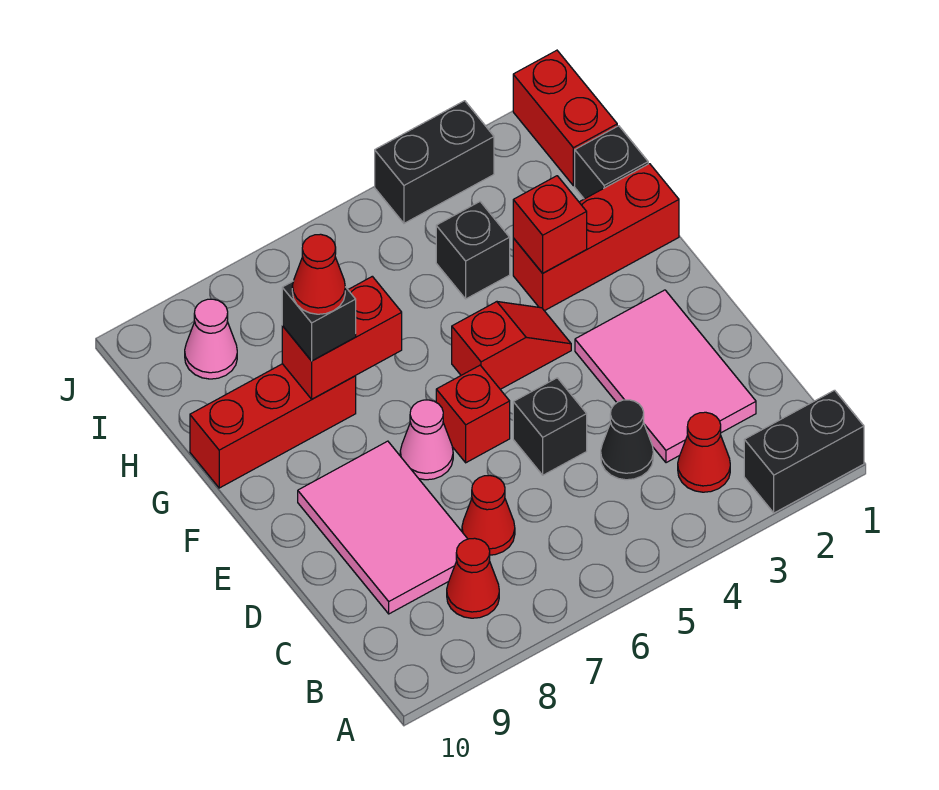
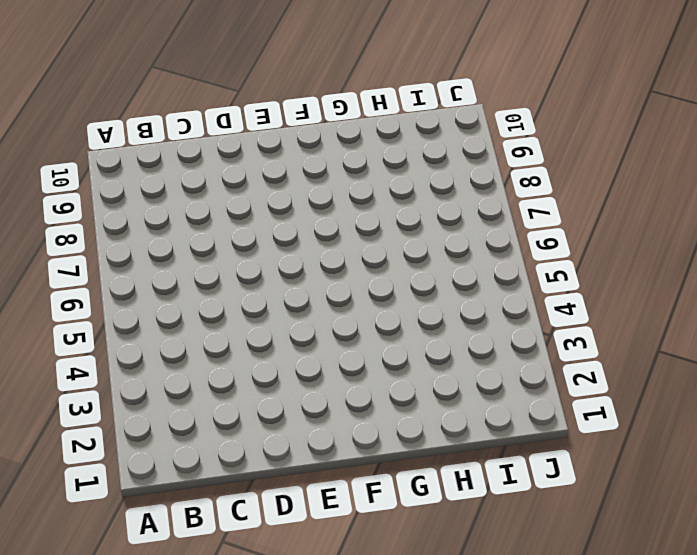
none -> black 1x2 brick [744,390,864,513]
none -> red 1x1 cone [678,412,730,492]
none -> red 1x1 cone [447,538,499,618]

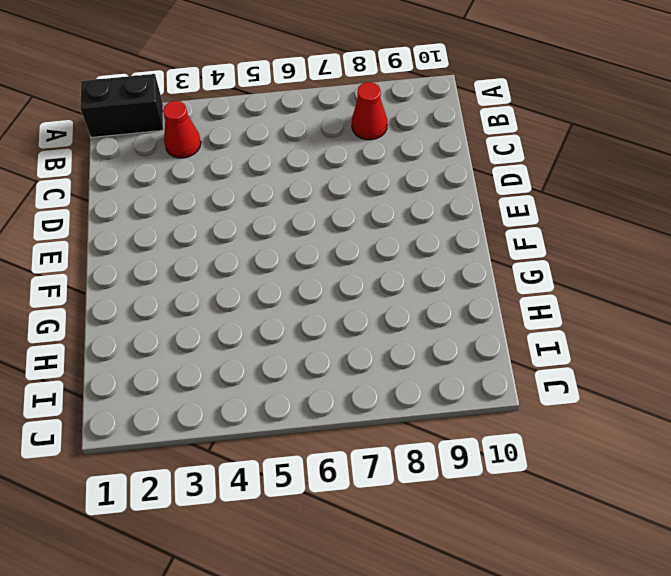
none -> pink 2x3 tile [575,290,756,463]
none -> black 1x1 cone [601,400,653,480]
none -> red 1x1 cone [462,476,515,555]

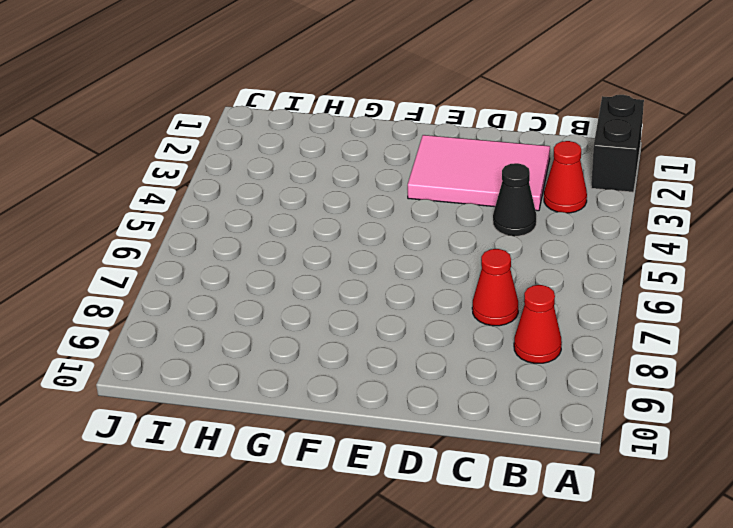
none -> pink 2x3 tile [298,441,467,614]
none -> black 1x1 brick [513,378,587,475]
none -> red 1x1 brick [436,365,510,463]

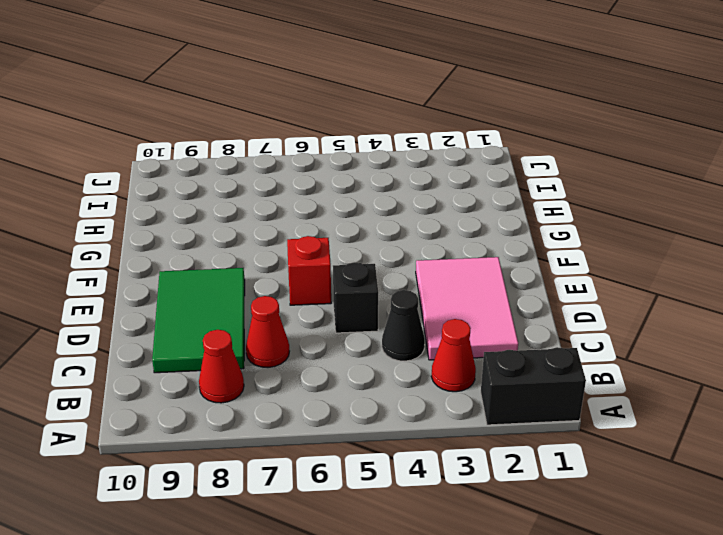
green 2x3 tile [152,268,245,373] -> pink 2x3 tile [298,441,467,614]
none -> pink 1x1 cone [400,400,453,480]
none -> red 1x2 slope [452,302,571,389]
none -> red 1x3 brick [513,164,679,311]

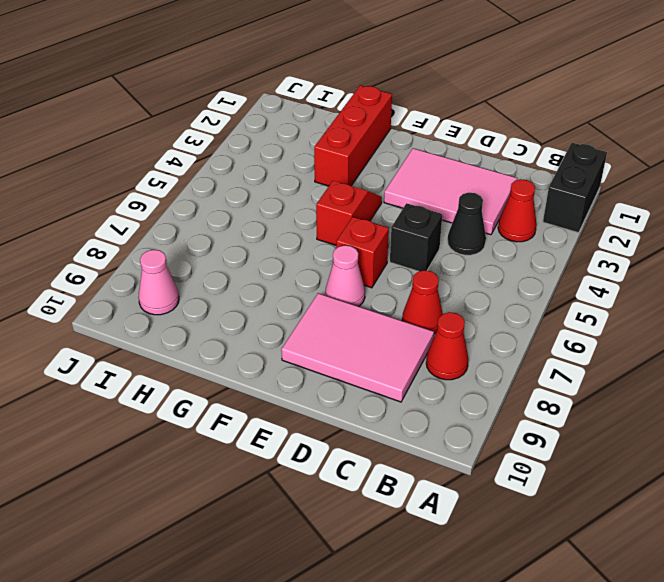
none -> red 1x3 brick [190,364,356,488]
none -> black 1x1 brick [575,126,648,199]
none -> black 1x1 brick [436,202,510,299]

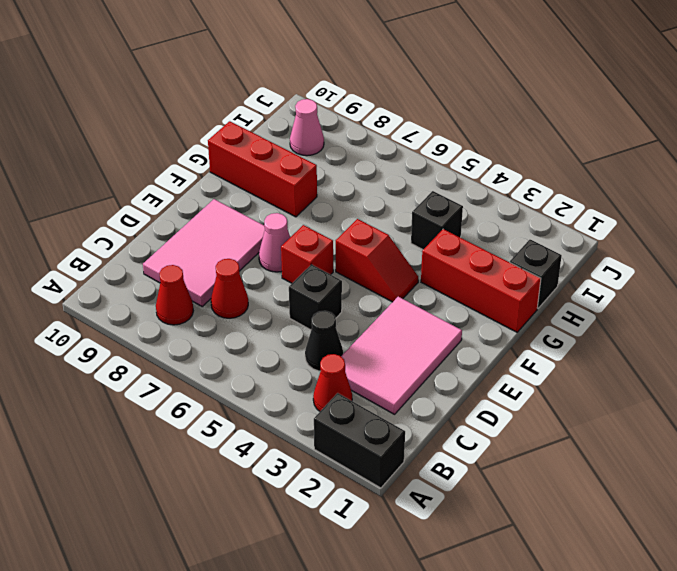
none -> red 1x2 brick [513,50,617,186]
none -> black 1x2 brick [375,101,494,223]
none -> red 1x1 brick [513,176,587,273]

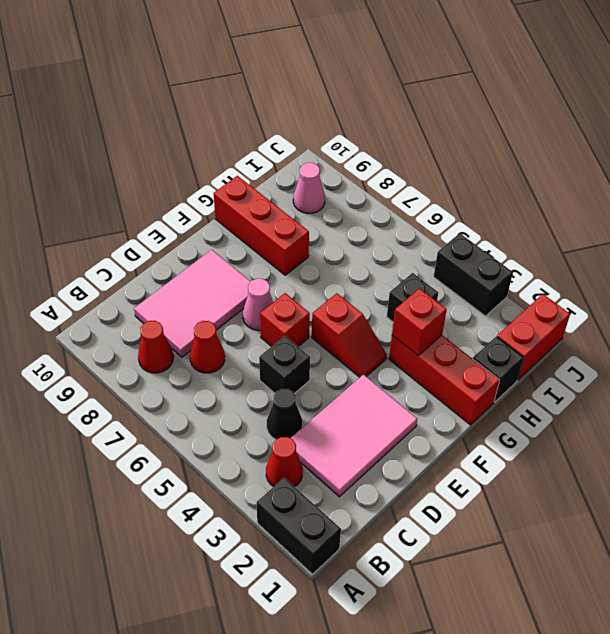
none -> red 1x2 brick [282,276,402,399]
none -> black 1x1 brick [282,282,356,361]
none -> red 1x1 cone [292,234,345,314]

